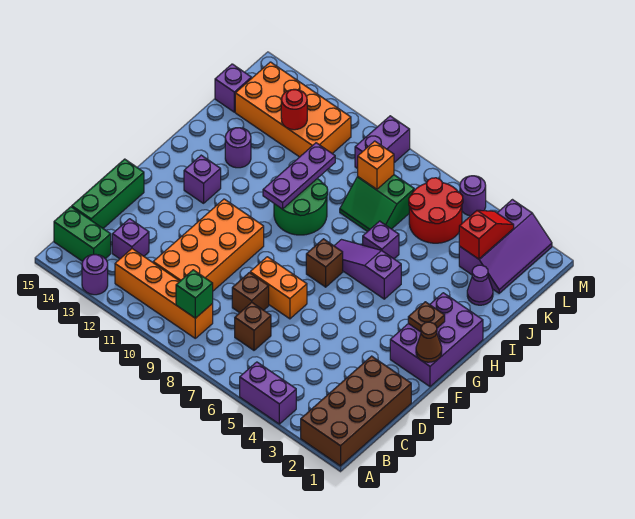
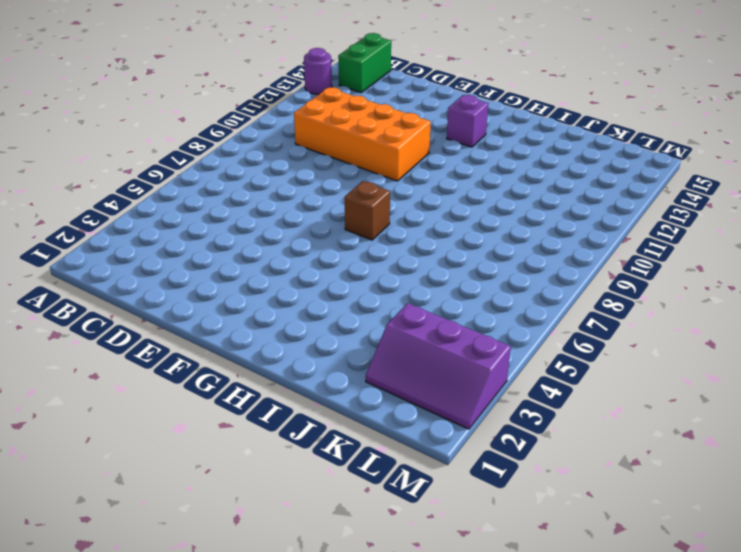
none -> brown 2x4 brick [301,356,411,466]
none -> purple 1x2 brick [240,362,296,424]
none -> orange 1x4 brick [115,249,213,338]
none -> brown 1x1 brick [235,302,271,350]

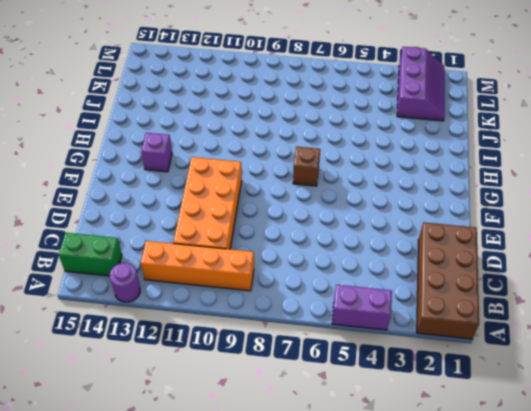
none -> brown 1x1 brick [235,302,271,350]
none -> purple 1x1 brick [112,219,149,259]
none -> green 1x3 brick [72,159,144,228]
none -> brown 1x1 brick [232,273,269,313]

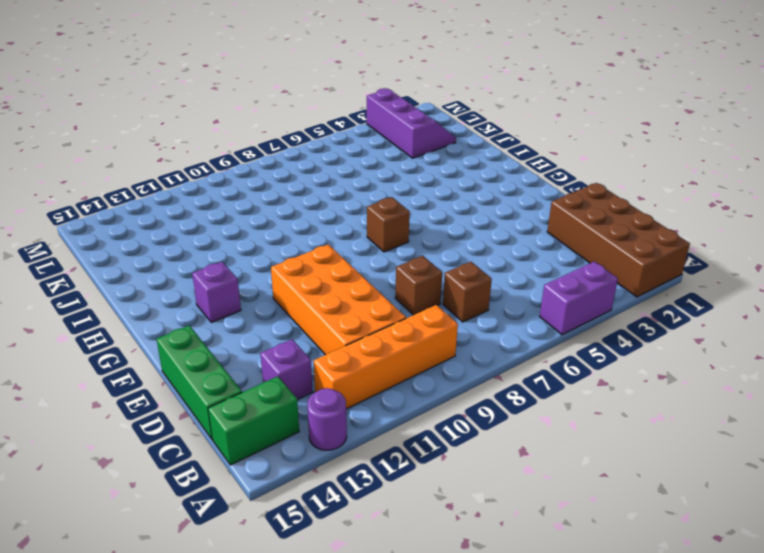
none -> orange 1x2 brick [250,257,307,319]
none -> purple 2x3 brick [390,293,483,386]
none -> purple 1x3 slope [334,240,401,299]
none -> green 2x2 round brick [274,179,328,235]

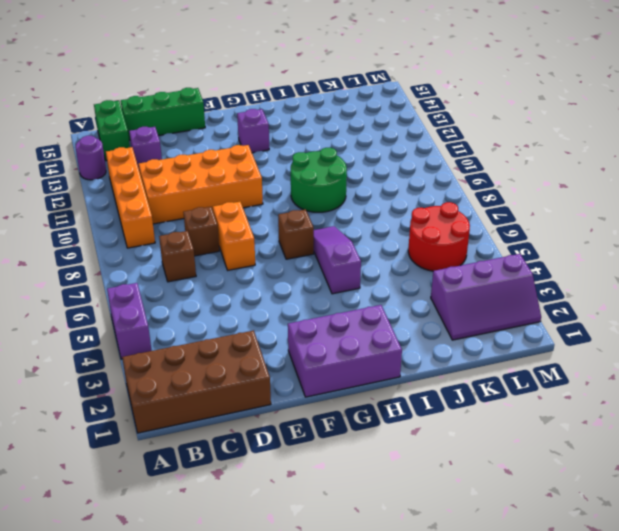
none -> purple 1x1 brick [363,221,399,259]
none -> purple 1x1 round brick [225,128,251,168]
none -> purple 1x1 cone [467,265,493,305]
none -> green 2x2 slope [340,175,414,232]

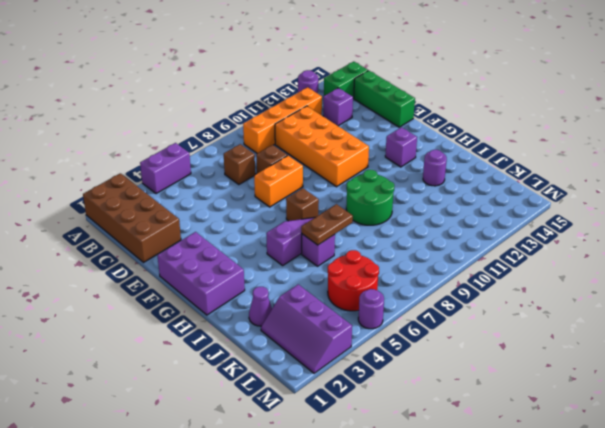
brown 1x2 plate [301,204,353,245] -> none
none -> green 2x2 slope [340,175,414,232]
none -> orange 2x4 brick [235,62,351,157]
none -> purple 1x1 brick [215,64,251,112]
none -> purple 1x2 brick [355,116,410,169]

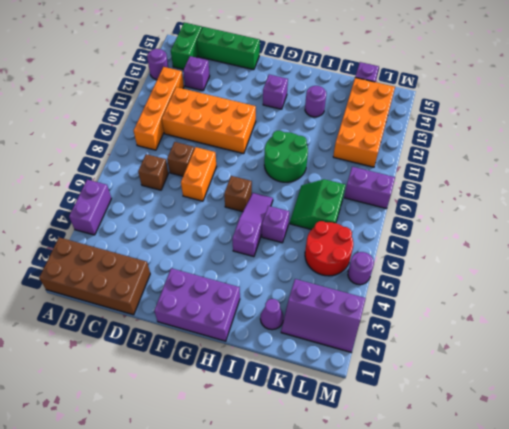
none -> green 1x1 brick [176,270,213,318]
none -> brown 1x1 cone [416,322,442,362]
none -> brown 1x1 plate [408,302,445,332]
none -> purple 1x3 plate [263,143,335,209]

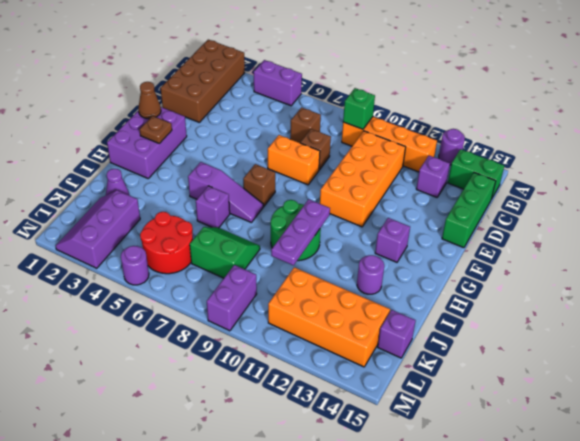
none -> red 1x2 slope [459,210,514,259]
none -> orange 1x1 brick [358,141,394,189]
none -> red 1x1 round brick [281,89,307,130]

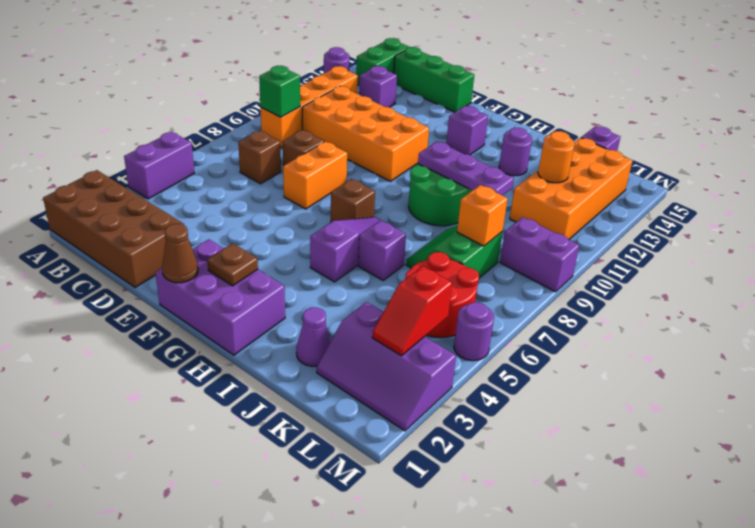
orange 1x1 round brick [538,131,575,183] -> red 1x1 round brick [281,89,307,130]
red 1x2 slope [372,266,452,356] -> red 1x2 slope turned to [459,210,514,259]

